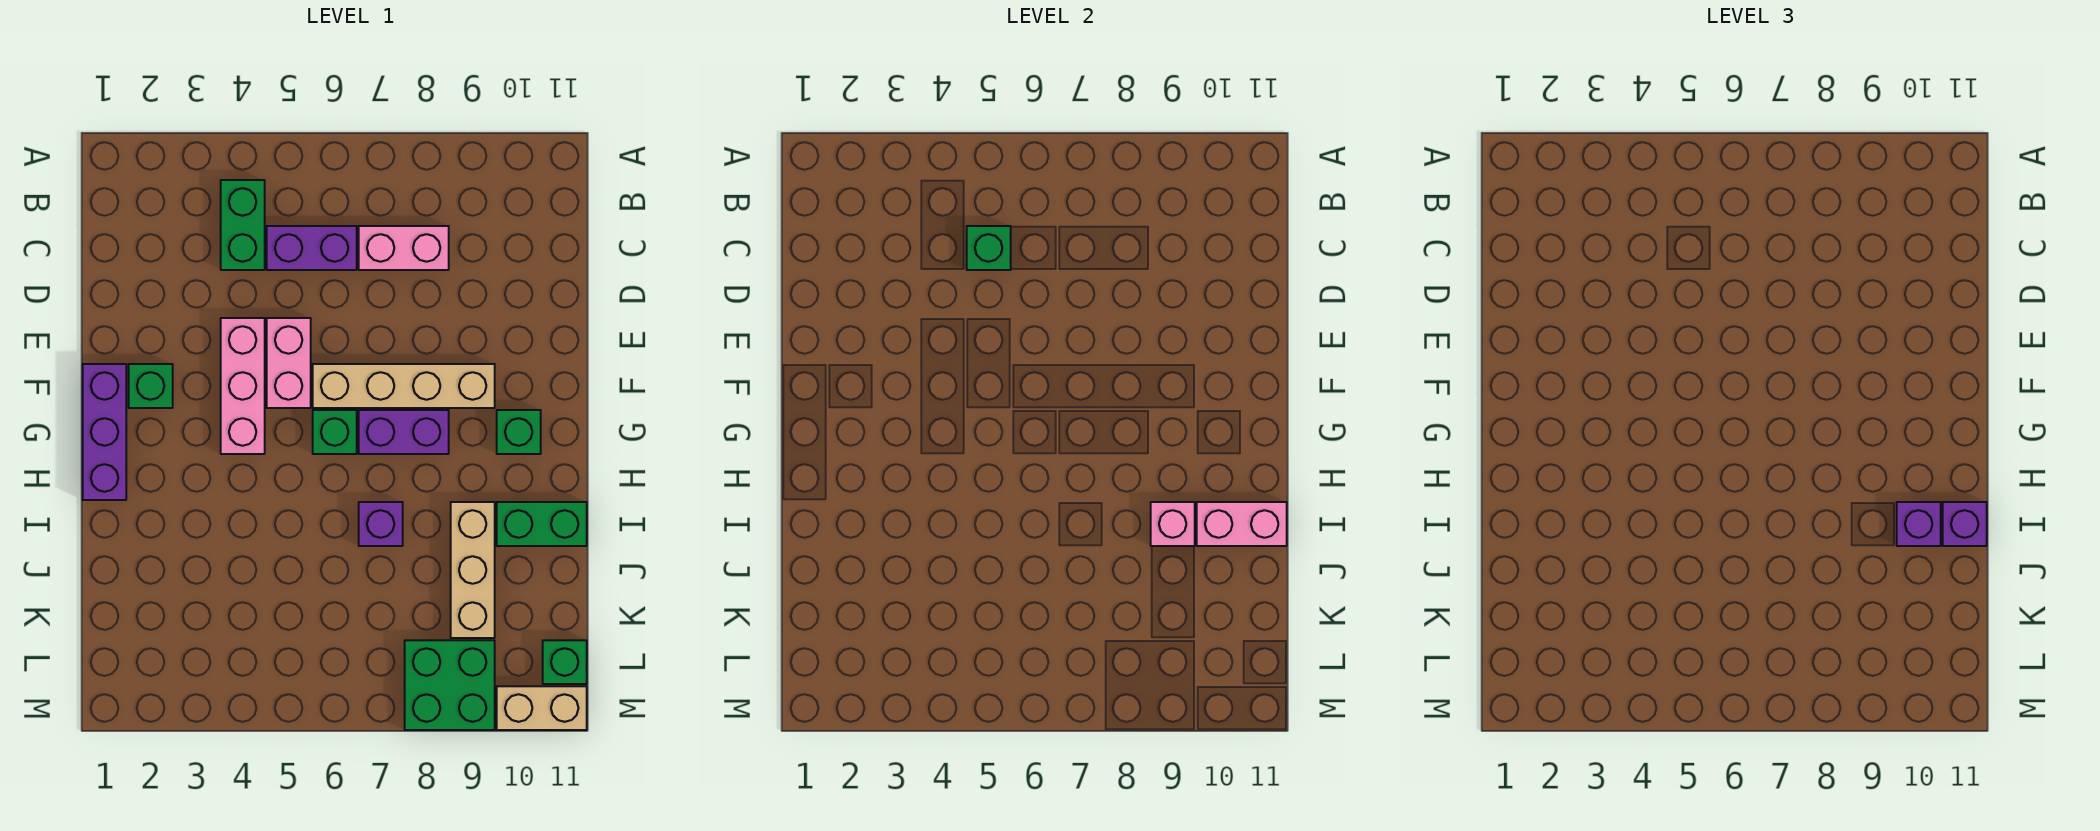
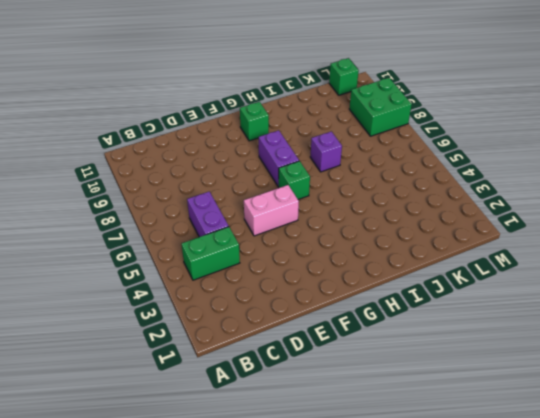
none -> pink 1x2 brick [359,226,449,270]
none -> pink 1x3 brick [221,318,265,454]
none -> purple 1x3 brick [83,364,126,500]

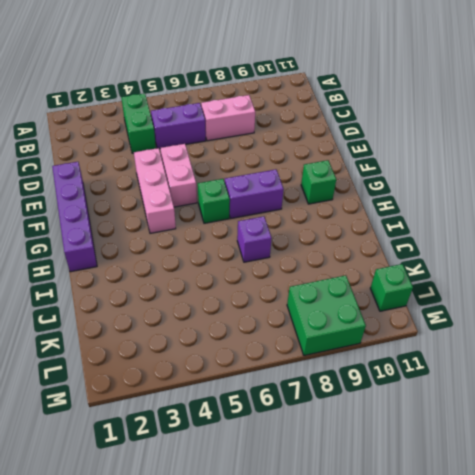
purple 1x4 brick [52,162,97,272] -> purple 1x3 brick [83,364,126,500]
none -> green 1x1 brick [129,364,173,408]
none -> tan 1x4 brick [313,364,495,408]
none -> tan 1x3 brick [451,502,495,638]

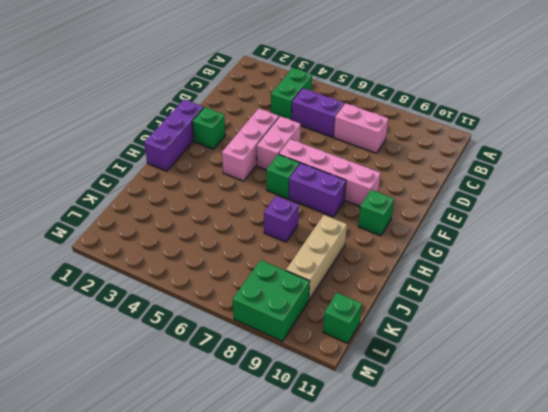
pink 1x4 brick [279,139,381,206] -> tan 1x4 brick [313,364,495,408]
none -> green 1x2 brick [497,502,587,546]
none -> tan 1x2 brick [497,686,587,730]
none -> green 1x1 brick [967,226,1011,270]

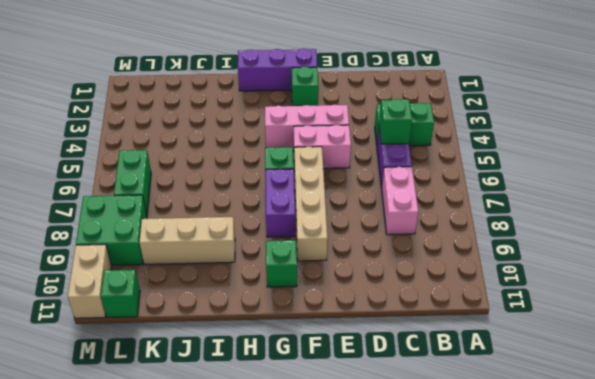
green 1x2 brick [114,150,151,214] -> green 1x2 brick moved to [497,502,587,546]
none -> purple 1x1 brick [359,502,403,546]
none -> pink 1x1 brick [1151,502,1195,546]
none -> pink 1x2 brick [1197,502,1287,546]

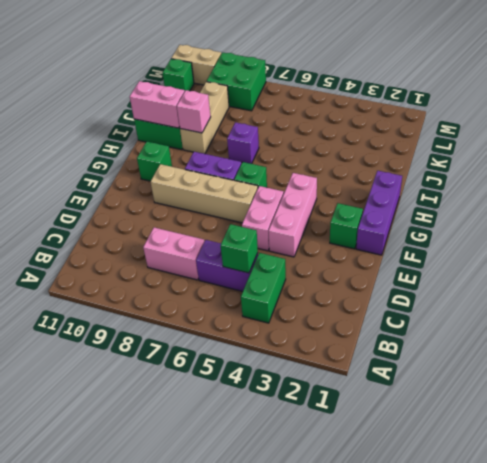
none -> purple 1x1 brick [1897,502,1941,546]
none -> purple 1x1 brick [1943,502,1987,546]

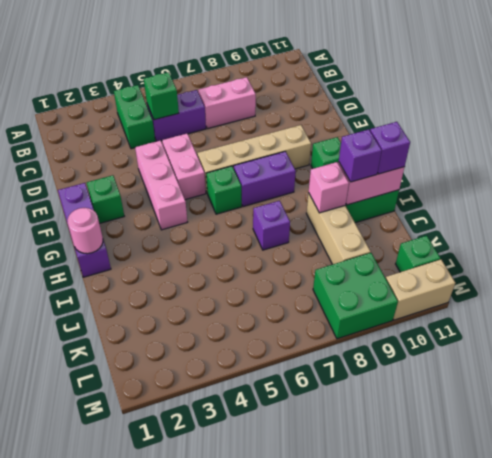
pink 1x1 round brick [67,208,103,254] -> none

